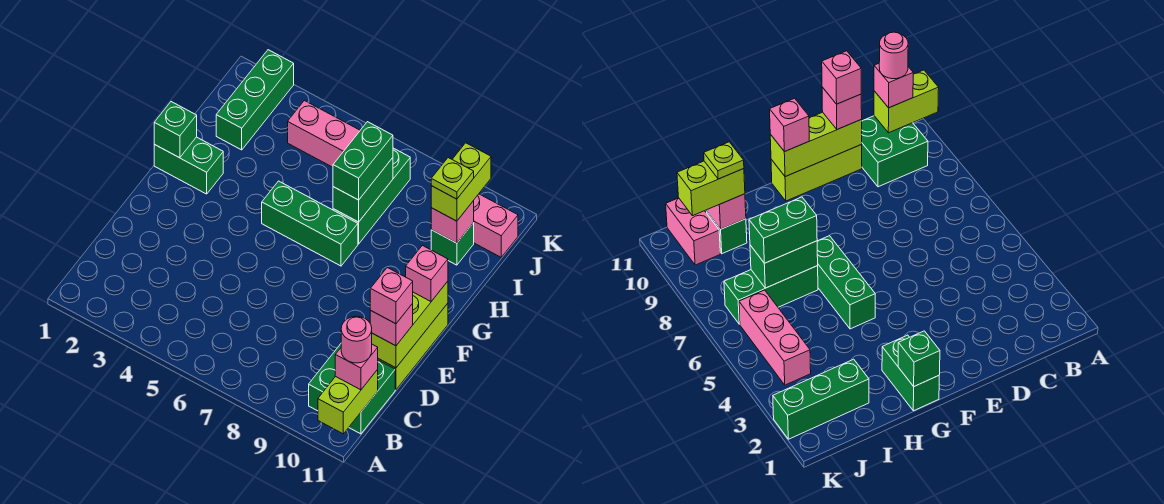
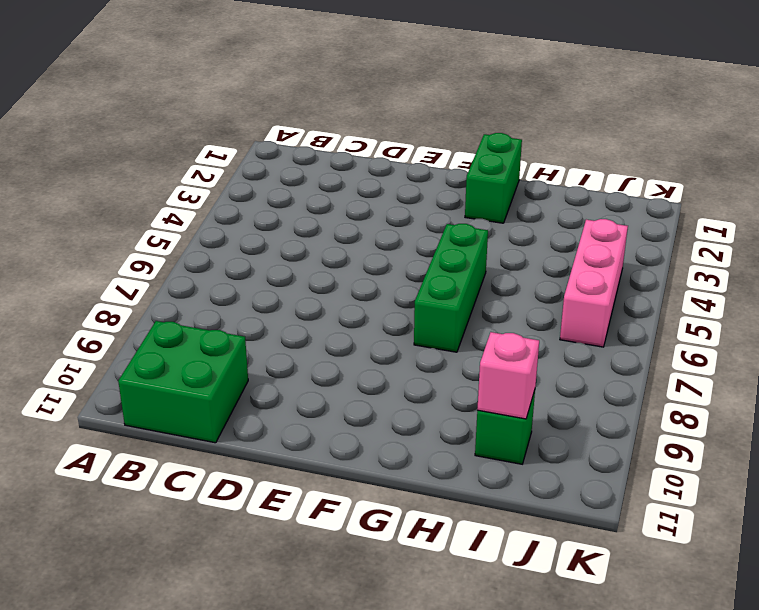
none -> lime 1x3 brick [378,303,448,390]
none -> green 1x3 brick [333,148,410,244]
none -> green 1x3 brick [216,50,294,150]

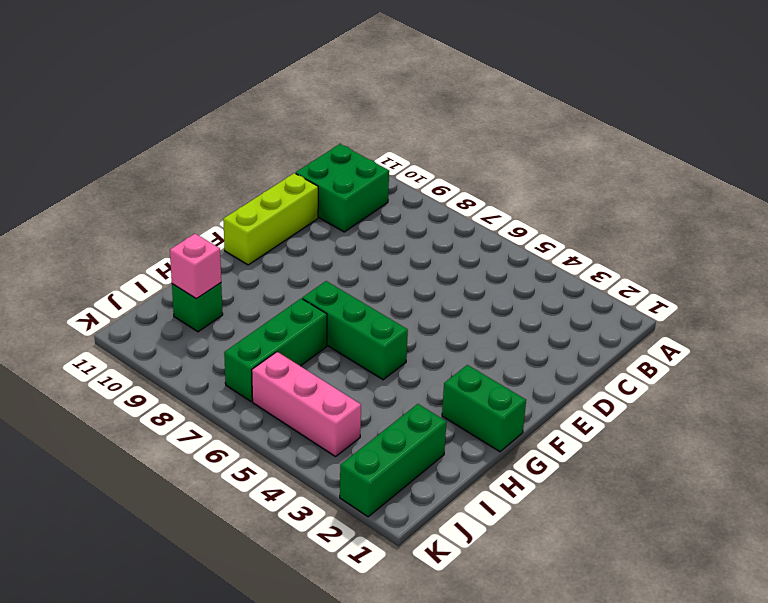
none -> pink 1x2 brick [473,194,518,257]
none -> lime 1x2 brick [318,370,378,434]
none -> lime 1x3 brick [372,281,448,368]

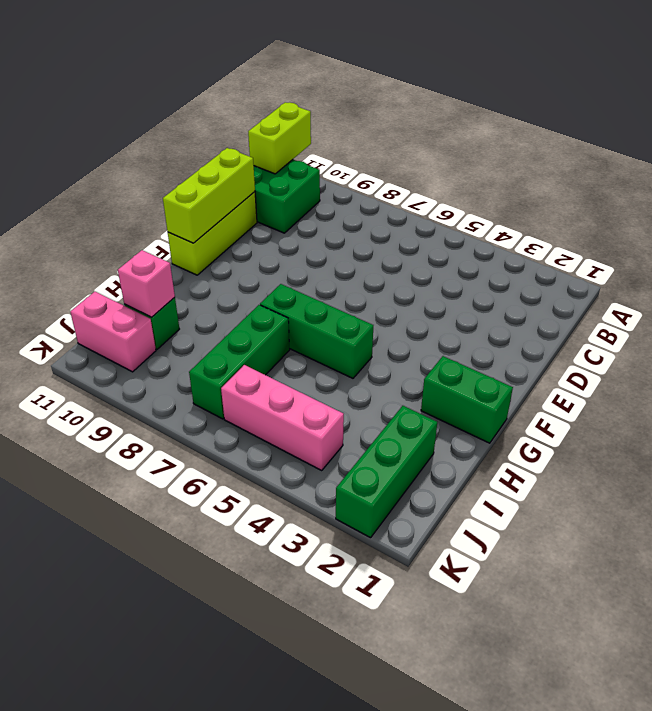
none -> green 1x1 brick [154,102,197,158]
none -> green 1x2 brick [333,158,393,222]
none -> pink 1x1 brick [335,344,378,390]

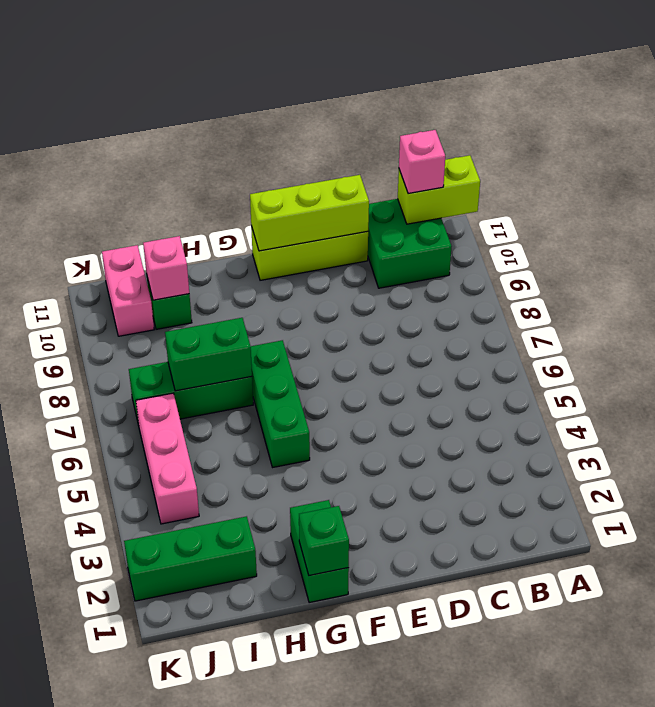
none -> pink 1x1 brick [370,304,413,346]
none -> pink 1x1 brick [406,245,448,301]
none -> green 1x2 brick [333,122,393,200]

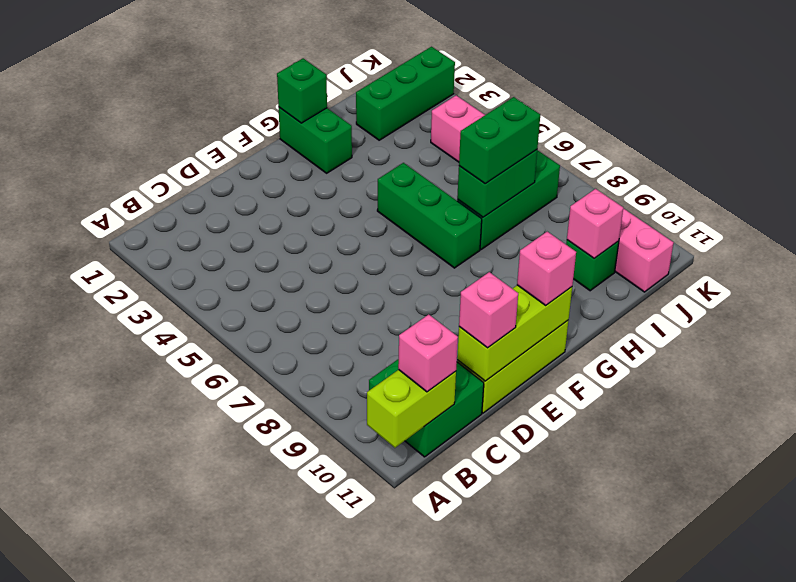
none -> lime 1x2 brick [431,143,491,221]
none -> pink 1x1 round brick [341,316,372,363]
none -> pink 1x1 brick [370,268,413,324]

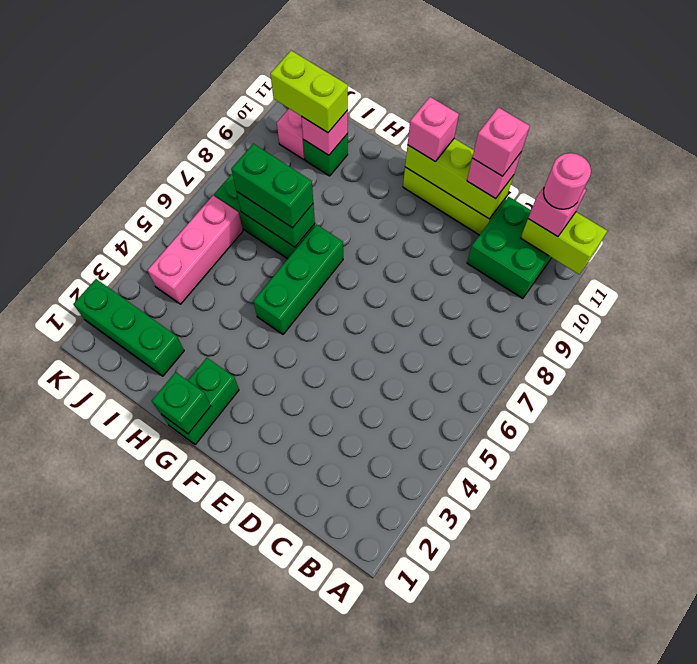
none -> lime 1x1 plate [431,158,474,199]

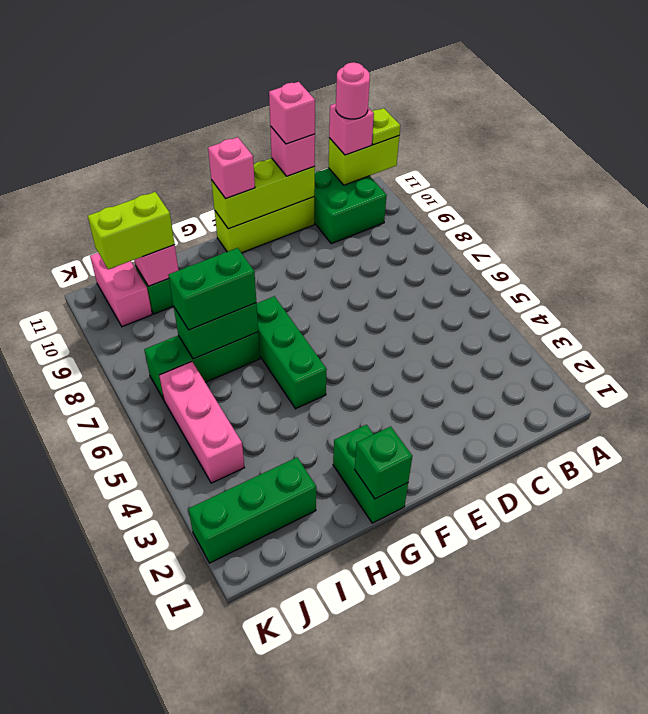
lime 1x1 plate [372,108,400,145] -> lime 1x1 plate moved to [431,158,474,199]

